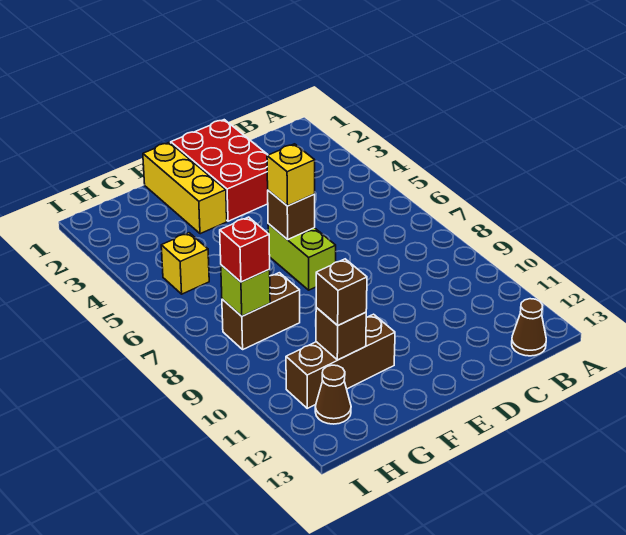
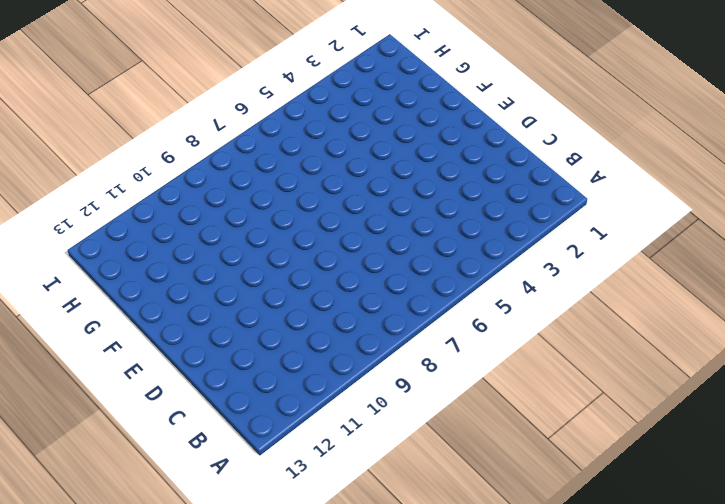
none -> brown 1x1 cone [512,299,546,356]
none -> red 2x3 brick [171,120,268,221]
none -> lime 1x2 brick [268,224,336,290]

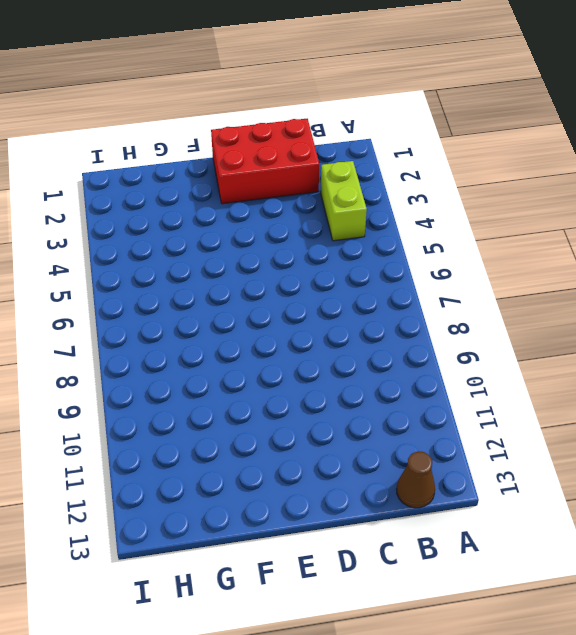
lime 1x2 brick [320,161,367,241] -> lime 1x2 brick moved to [268,224,336,290]
red 2x3 brick [211,119,319,204] -> red 2x3 brick turned to [171,120,268,221]
none -> yellow 1x3 brick [143,142,227,234]
none -> brown 1x3 brick [286,314,395,408]
none -> brown 1x2 brick [222,273,300,349]

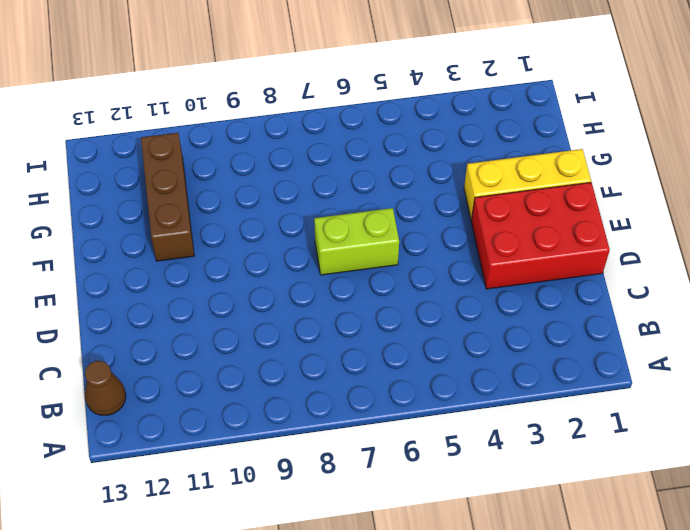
none -> brown 1x2 brick [222,273,300,349]
none -> yellow 1x1 brick [161,233,209,294]
none -> brown 1x1 cone [315,365,351,424]

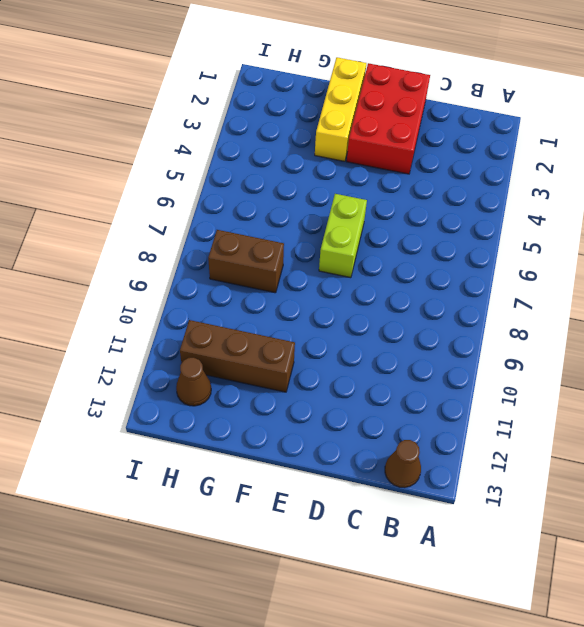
none -> yellow 1x1 brick [161,233,209,294]
none -> brown 1x1 brick [268,190,315,240]
none -> brown 1x1 brick [316,308,366,360]

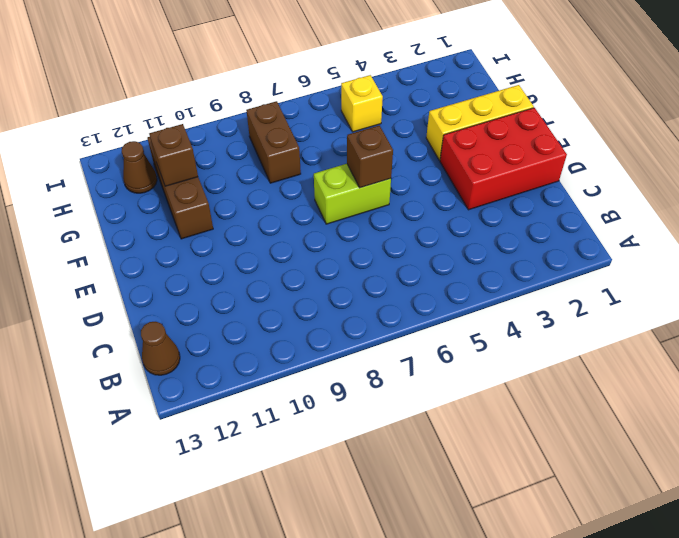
none -> lime 1x1 brick [221,265,270,316]
none -> yellow 1x1 brick [267,144,315,206]
none -> brown 1x1 brick [316,259,367,325]

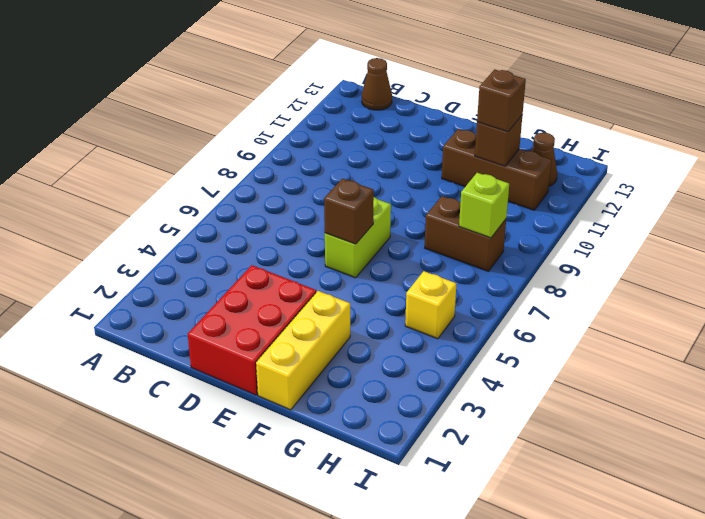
none -> yellow 1x1 brick [267,144,315,206]
none -> red 1x1 brick [220,217,270,282]

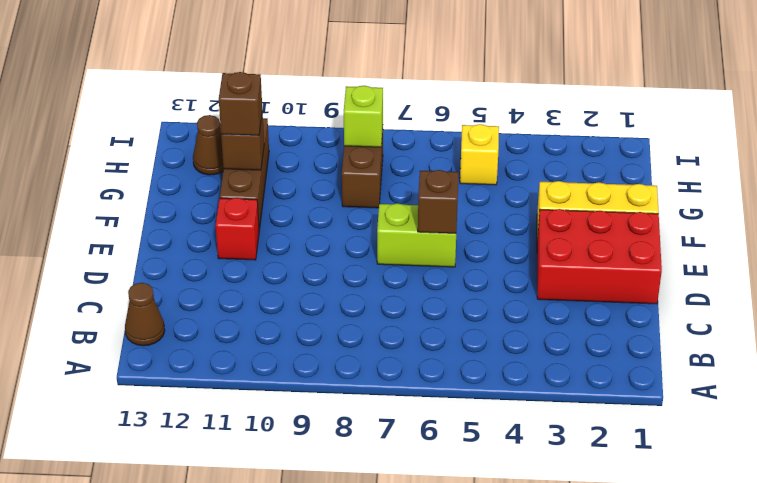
red 1x1 brick [216,198,259,260] -> red 1x1 brick moved to [220,217,270,282]
none -> yellow 1x1 brick [267,144,315,206]

